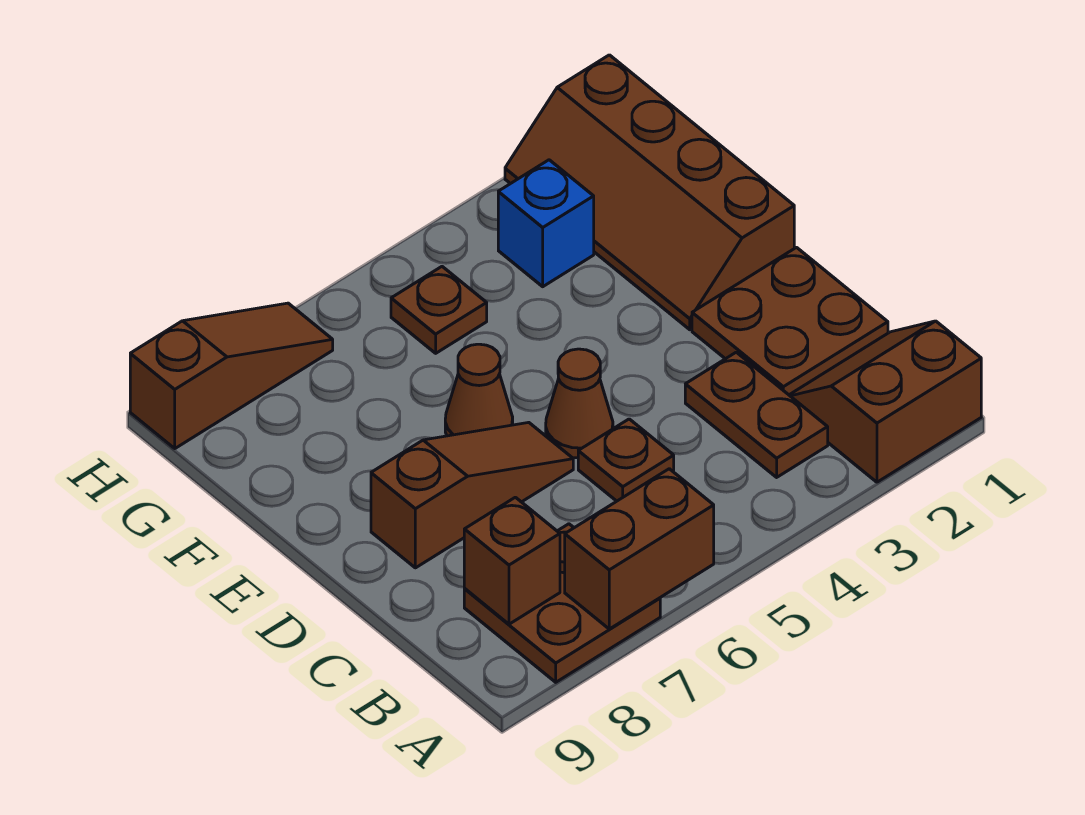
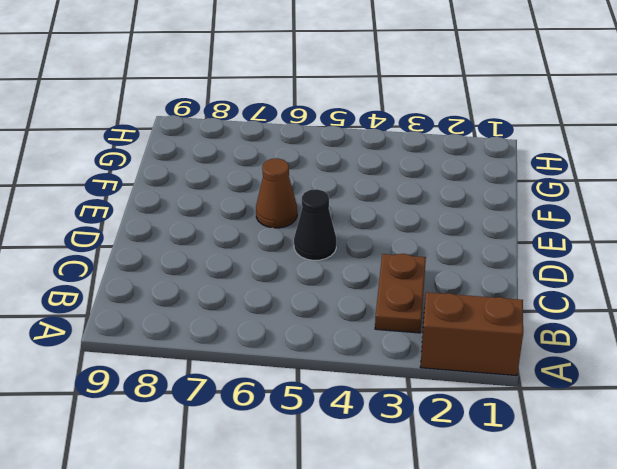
black 1x1 cone [294,189,337,260] -> brown 1x1 cone [546,349,613,458]
none -> brown 2x2 plate [464,524,660,682]
none -> brown 2x2 plate [692,248,888,395]
none -> brown 1x1 plate [578,419,674,501]

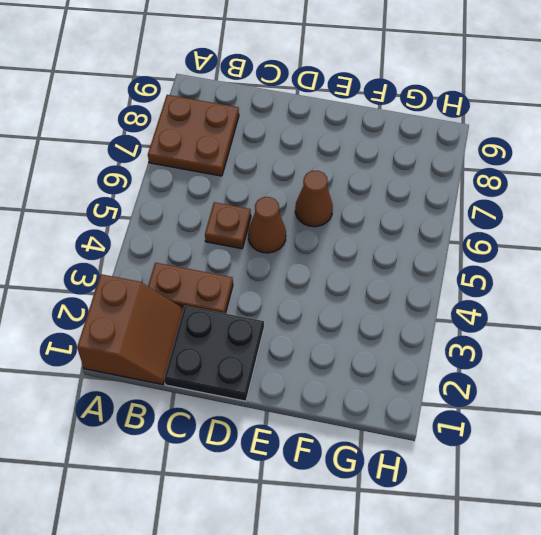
black 2x2 plate [164,306,264,401] -> brown 2x2 plate [692,248,888,395]
none -> brown 1x3 slope [371,422,573,568]
none -> brown 2x4 slope [505,55,794,330]
none -> blue 1x1 brick [498,160,594,287]

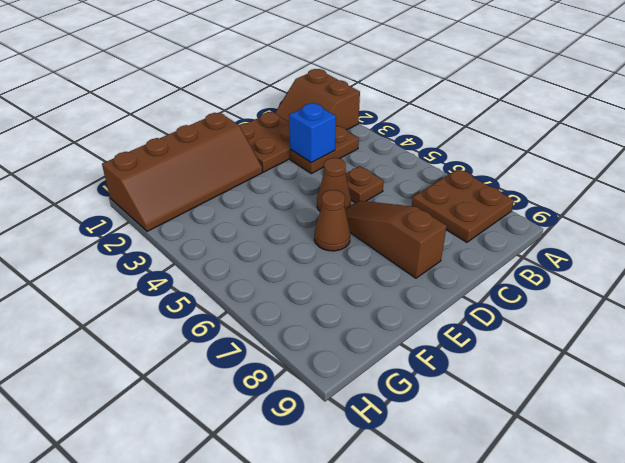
blue 1x1 brick [289,103,336,163] -> blue 1x1 brick moved to [498,160,594,287]
none -> brown 1x1 plate [391,267,487,353]
none -> brown 1x3 slope [130,303,333,448]
none -> brown 1x2 brick [565,469,714,629]

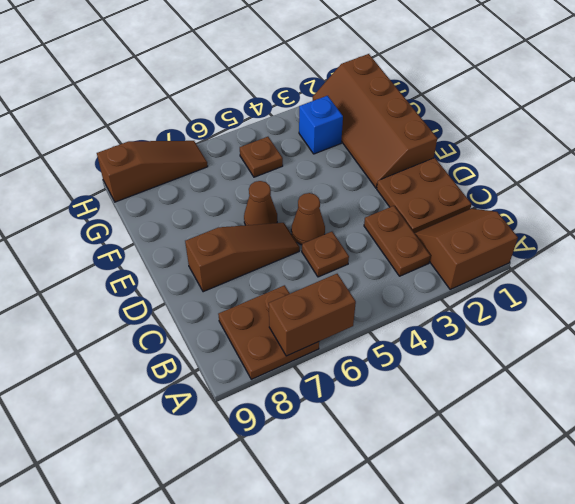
none -> brown 1x1 brick [464,497,560,624]

